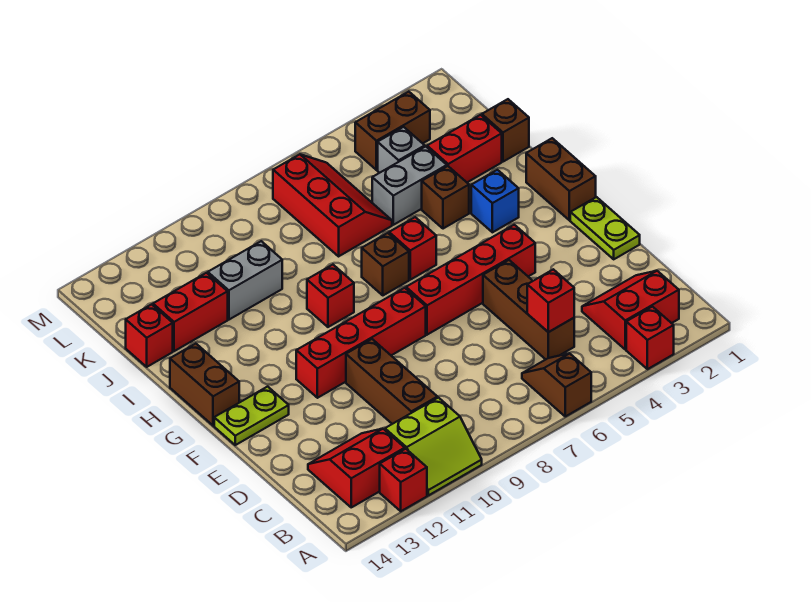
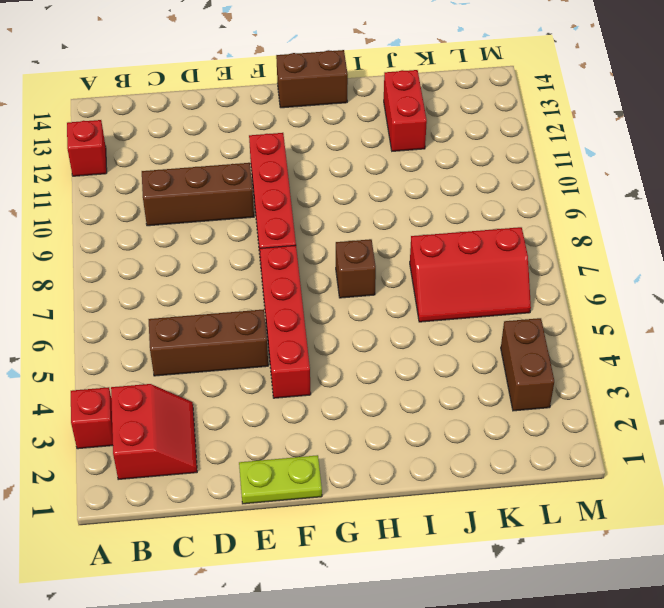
none -> brown 1x2 slope [522,353,591,416]
none -> lime 2x2 slope [385,398,482,495]
none -> red 2x2 slope [308,429,405,507]

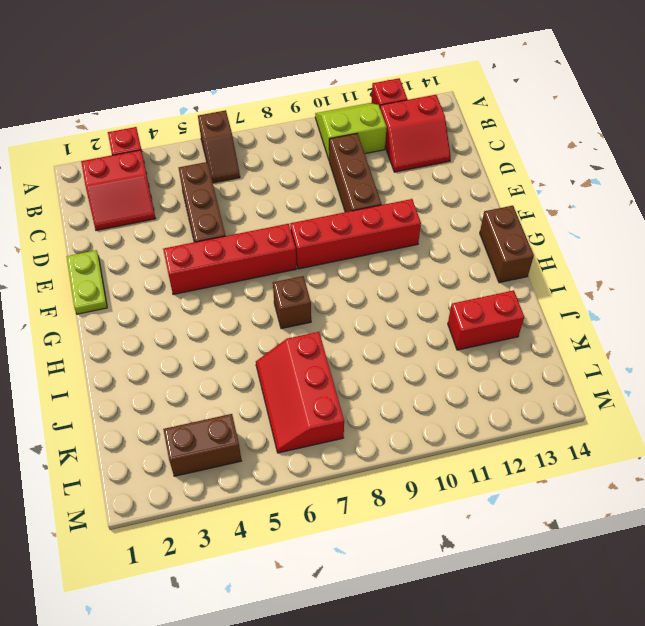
none -> lime 1x2 plate [214,387,289,445]
none -> brown 1x2 brick [526,138,596,220]
none -> blue 1x1 brick [471,170,519,232]

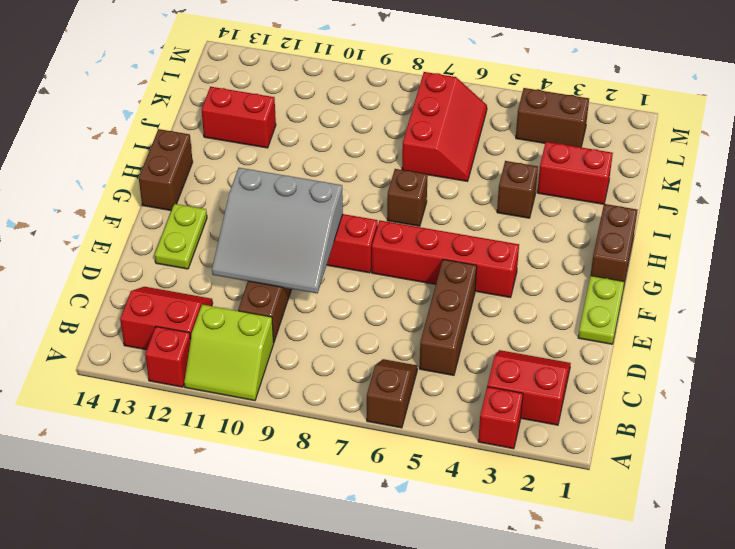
grey 3x3 slope [212,168,343,293] -> none
lime 1x2 plate [155,204,207,269] -> lime 1x2 plate turned to [214,387,289,445]
none -> blue 1x1 brick [471,170,519,232]
none -> red 1x1 brick [389,217,436,280]
none -> red 1x1 brick [307,265,354,327]

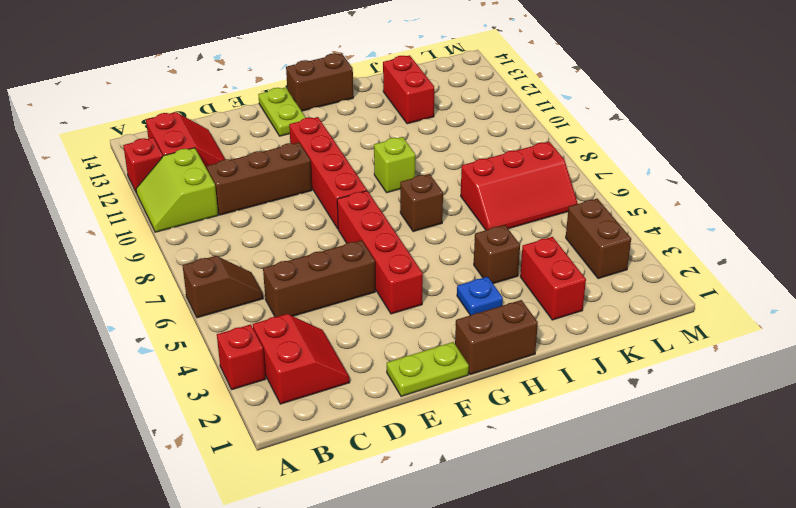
blue 1x1 plate [457,277,503,315] -> blue 1x1 brick [471,170,519,232]
lime 1x1 brick [374,137,415,193] -> red 1x1 brick [307,265,354,327]
none -> red 1x1 brick [389,217,436,280]
none -> brown 1x1 brick [482,99,529,162]
none -> grey 1x2 brick [372,146,447,225]

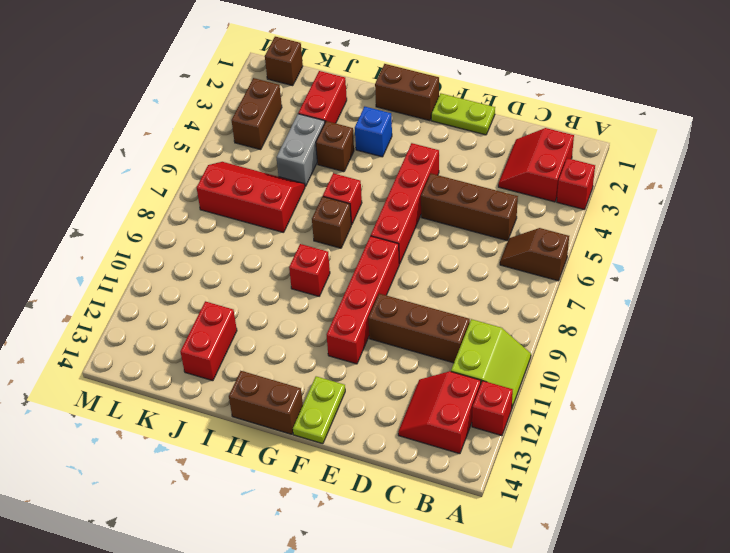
brown 1x1 brick [265,37,303,86] -> brown 1x1 brick moved to [482,99,529,162]
none -> grey 1x2 brick [208,241,282,320]
none -> red 1x1 brick [126,304,173,367]
none -> grey 1x1 brick [378,127,425,173]

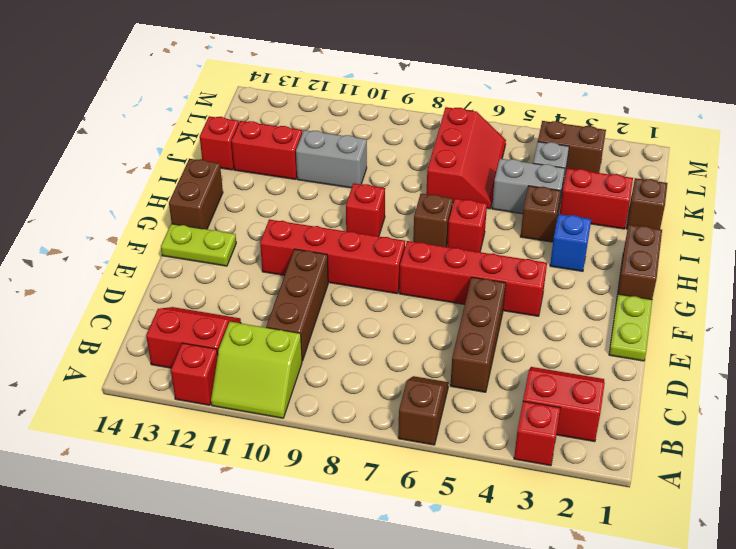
none -> red 1x1 brick [527,269,574,332]

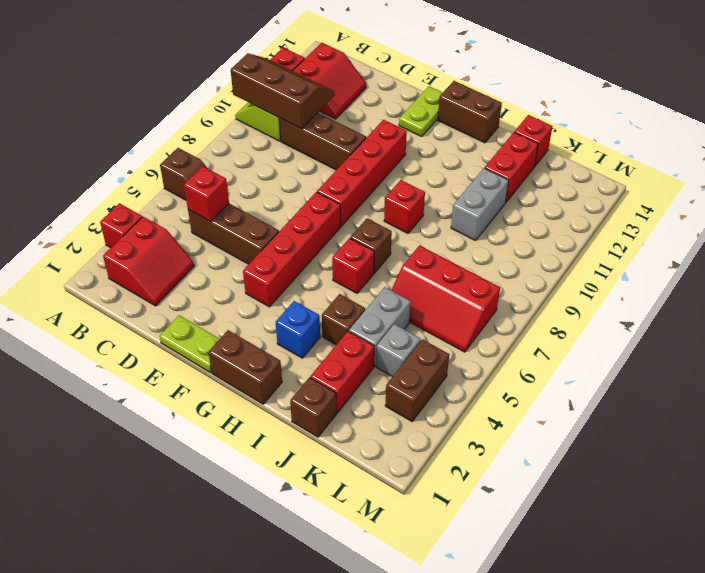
brown 2x3 slope [231,54,334,129] -> none

